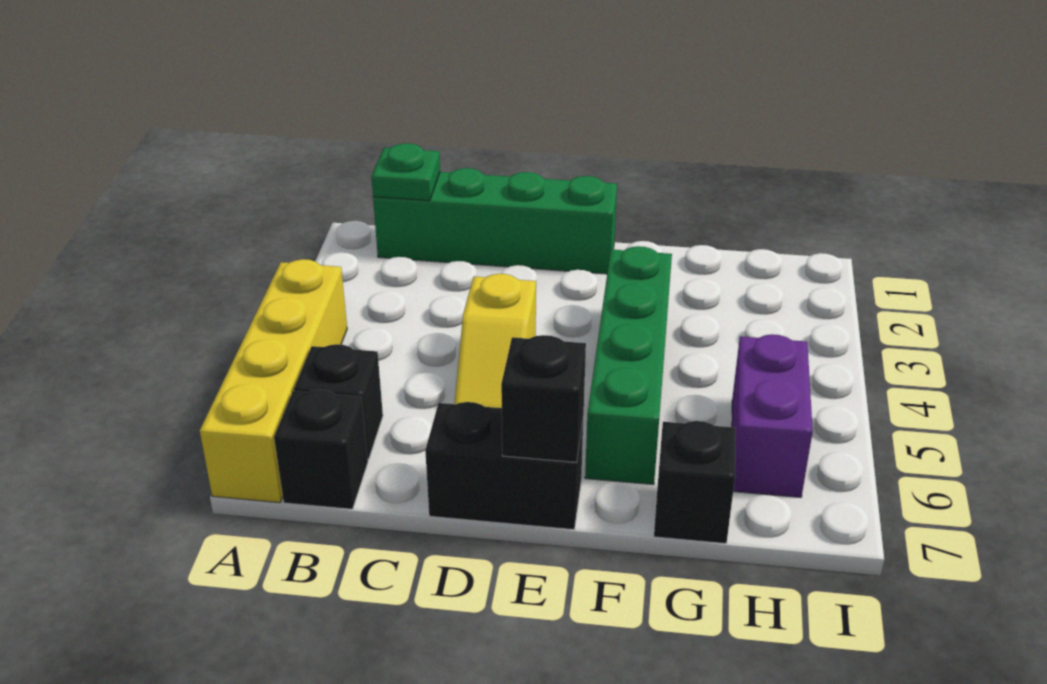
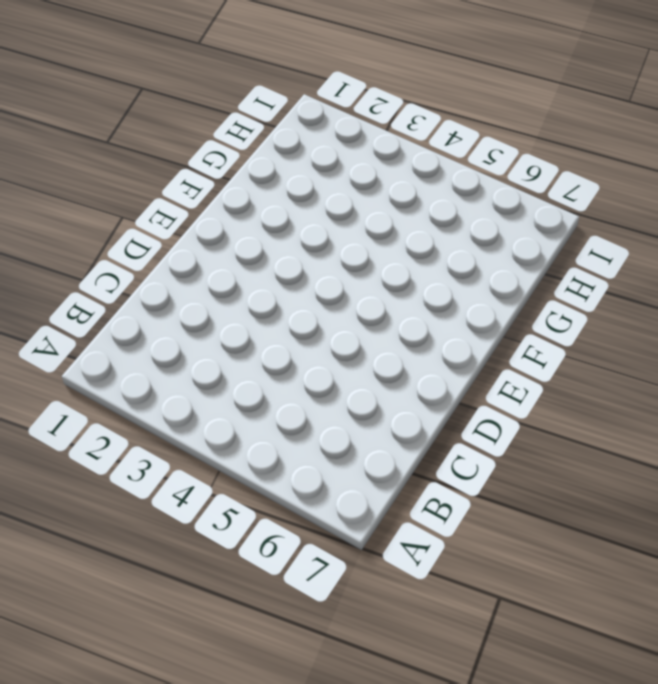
none -> yellow 1x4 brick [200,259,347,503]
none -> green 1x4 brick [373,168,617,274]

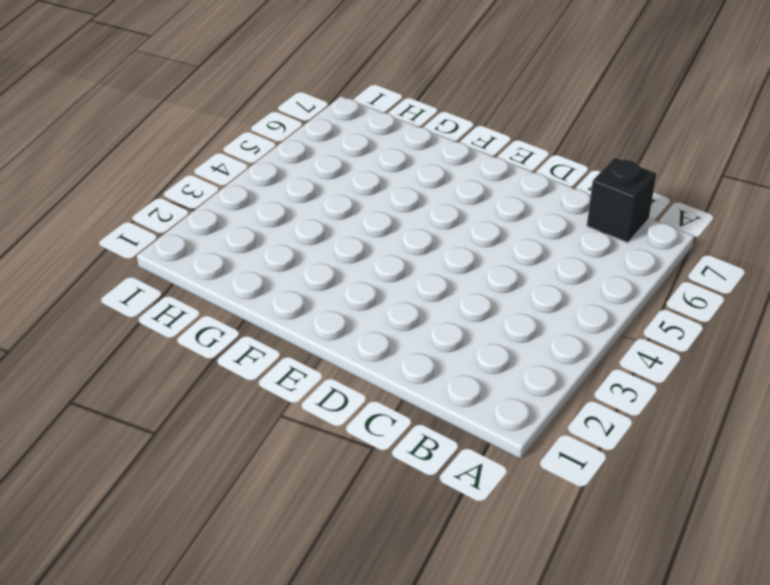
none -> yellow 1x4 brick [200,259,347,503]
none -> green 1x4 brick [373,168,617,274]

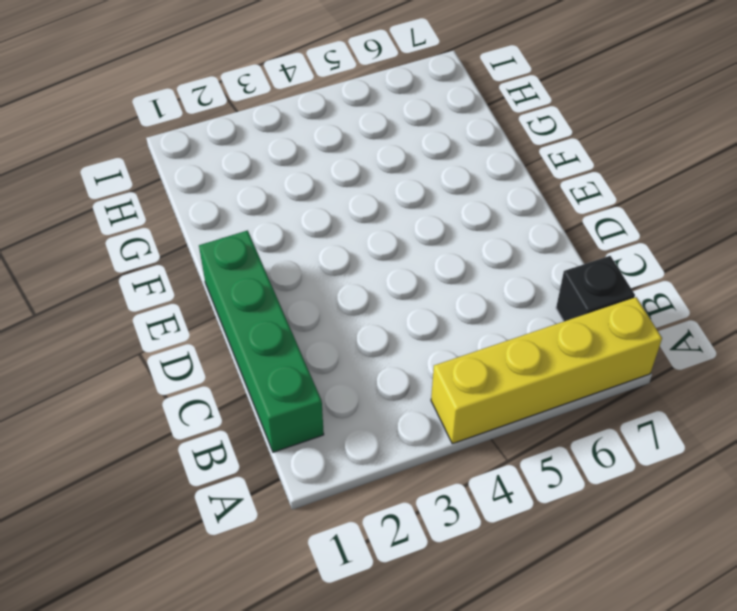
none -> black 1x1 brick [294,344,383,459]
none -> yellow 1x2 slope [454,274,536,408]

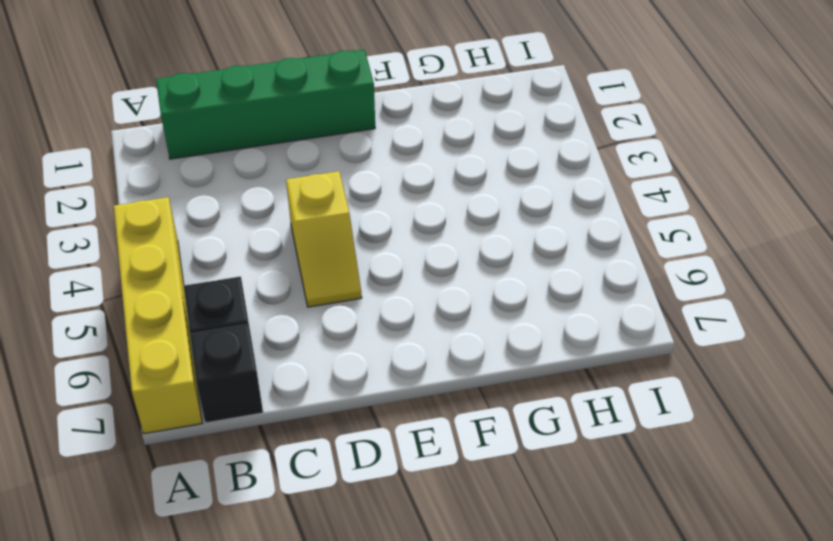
none -> black 1x2 brick [425,402,583,530]
none -> green 1x4 brick [585,246,672,485]

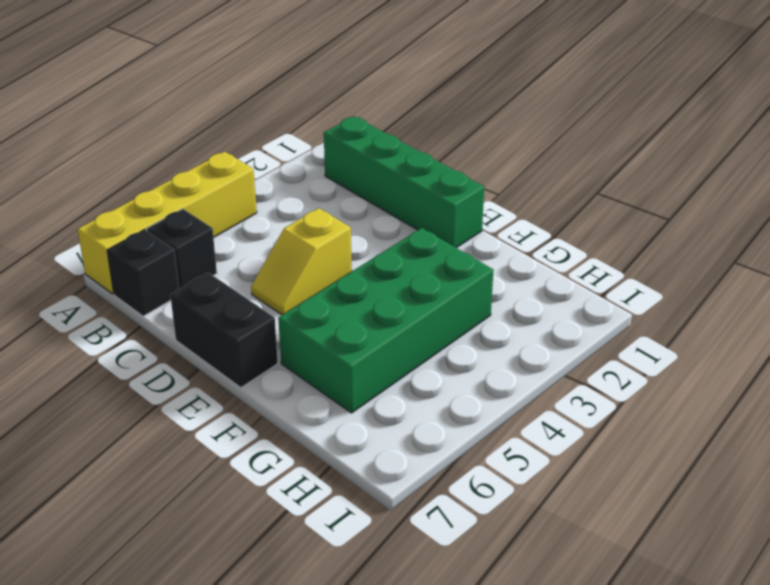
green 2x4 brick [278,228,494,413] -> green 1x4 brick [585,246,672,485]
none -> black 1x1 brick [654,421,736,544]
none -> purple 1x2 brick [732,334,813,497]

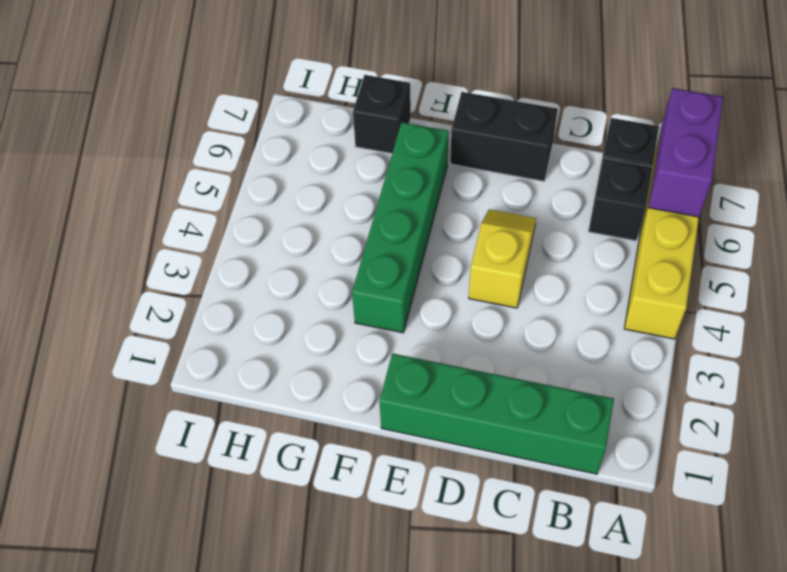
purple 1x2 brick [648,88,723,217] -> purple 1x2 brick moved to [732,334,813,497]
none -> green 1x1 plate [371,143,440,201]
none -> black 1x1 brick [501,335,586,463]

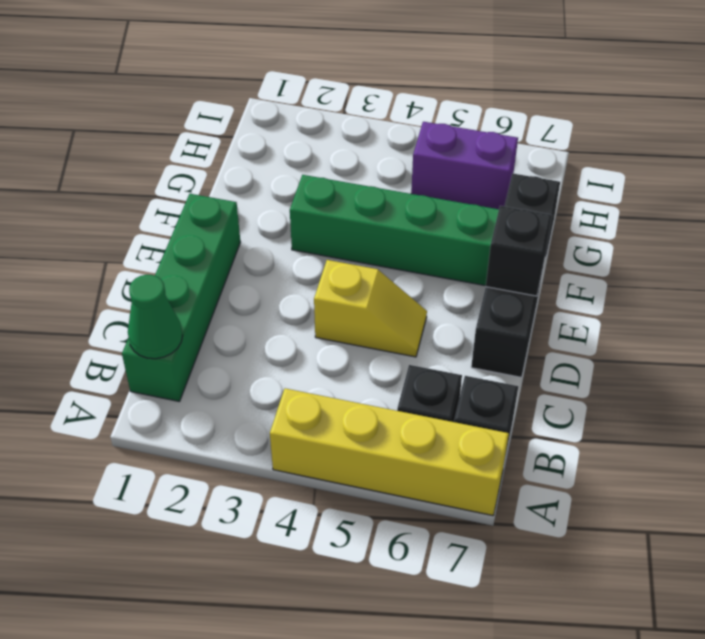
green 1x1 cone [128,275,183,359] -> green 1x1 plate [371,143,440,201]

